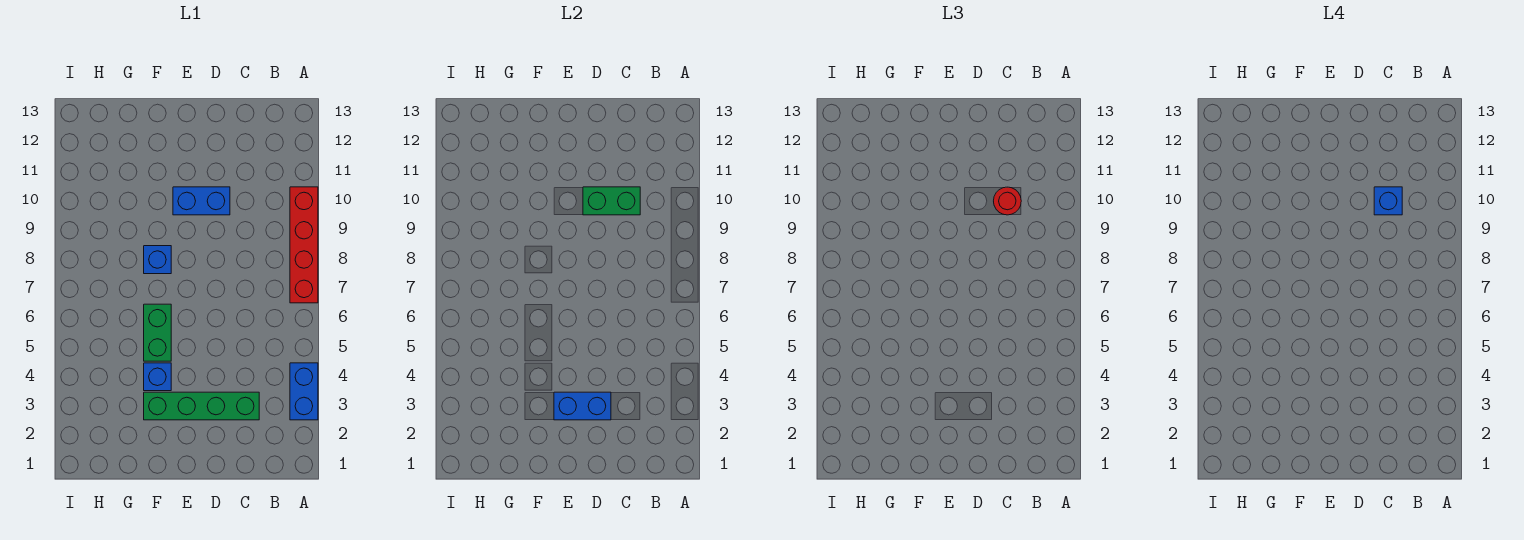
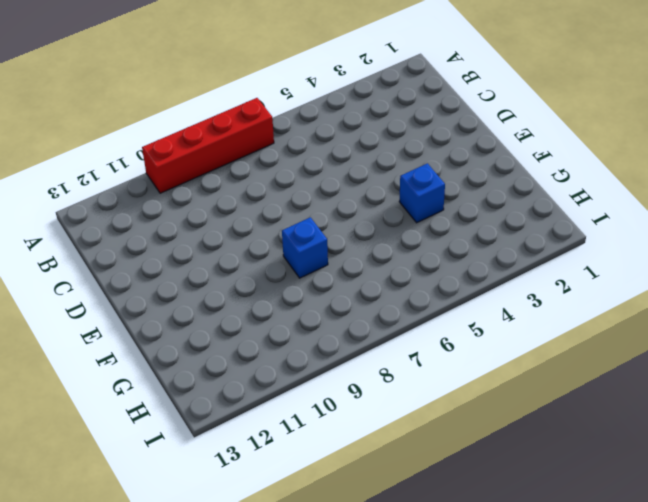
none -> blue 1x2 brick [290,363,318,420]
none -> green 1x4 brick [144,392,259,420]

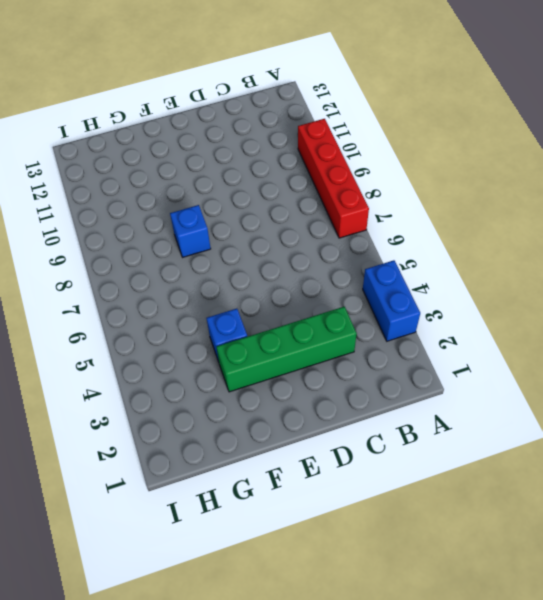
none -> blue 1x2 brick [173,187,230,215]
none -> green 1x2 brick [144,304,171,361]

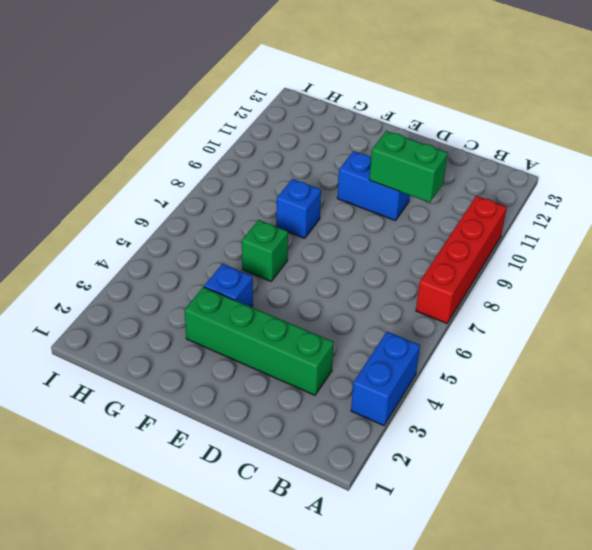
green 1x1 brick [242,220,288,281] -> green 1x2 brick [144,304,171,361]
none -> blue 1x2 brick [554,392,611,420]
none -> red 1x1 round brick [994,187,1021,215]

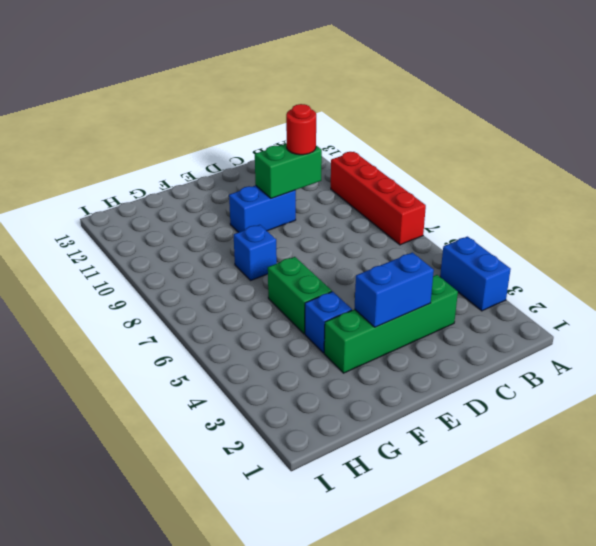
none -> blue 1x1 brick [1374,187,1402,215]

